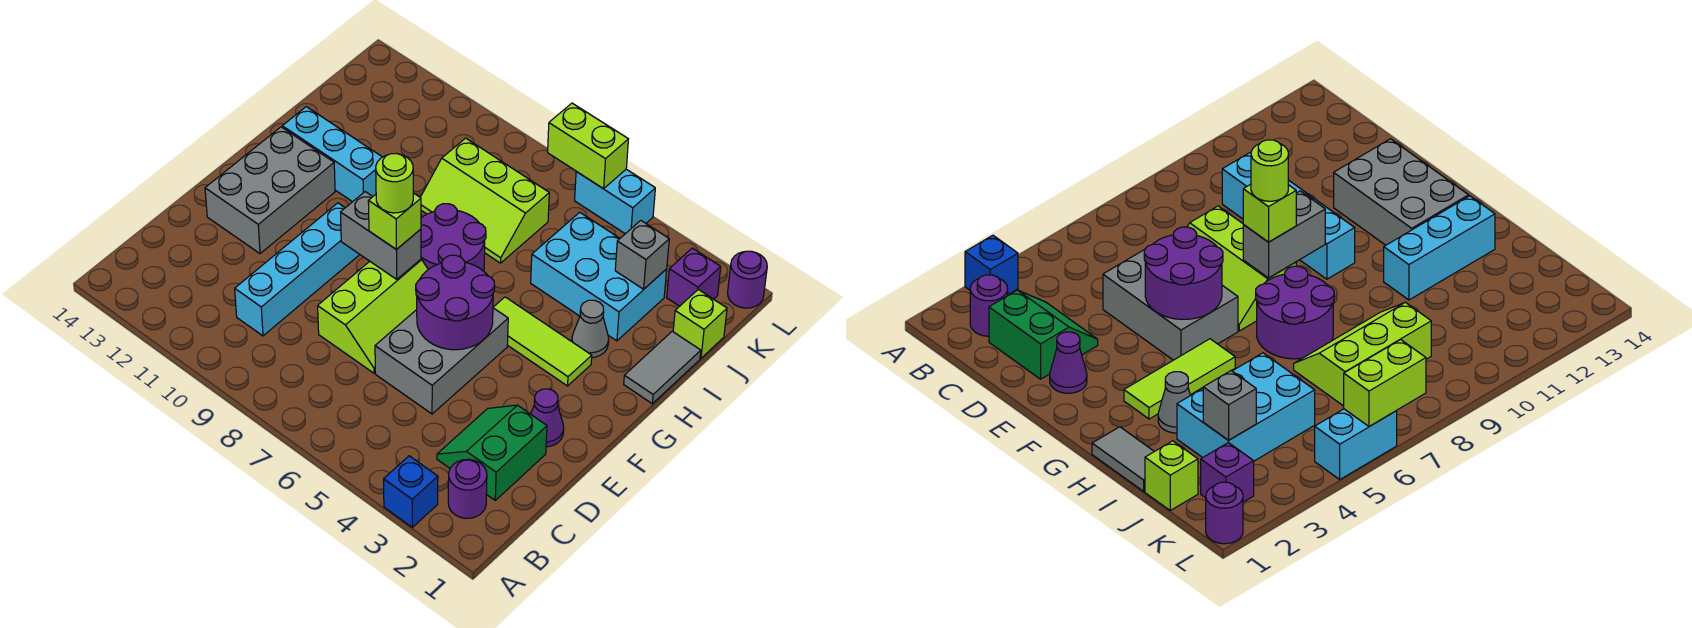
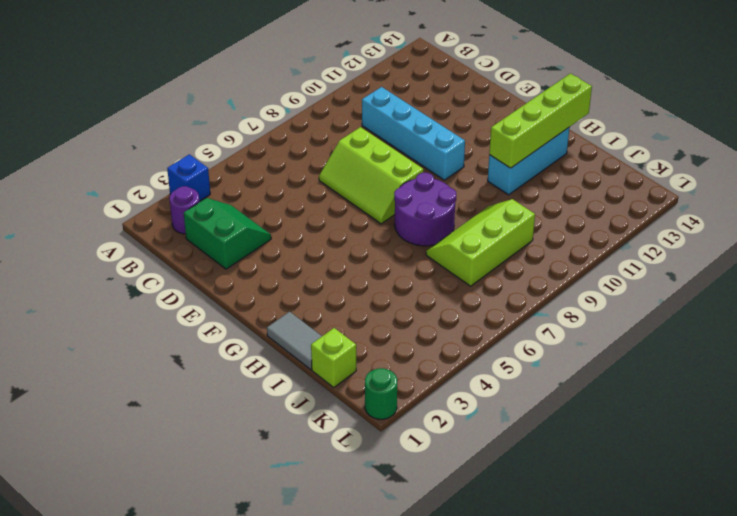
lime 1x4 brick [489,73,592,168] -> none
green 1x1 round brick [365,368,397,419] -> purple 1x1 round brick [728,251,767,308]
none -> grey 2x3 brick [375,308,508,414]
none -> purple 1x1 cone [531,389,564,447]
none -> grey 2x3 brick [205,127,335,254]

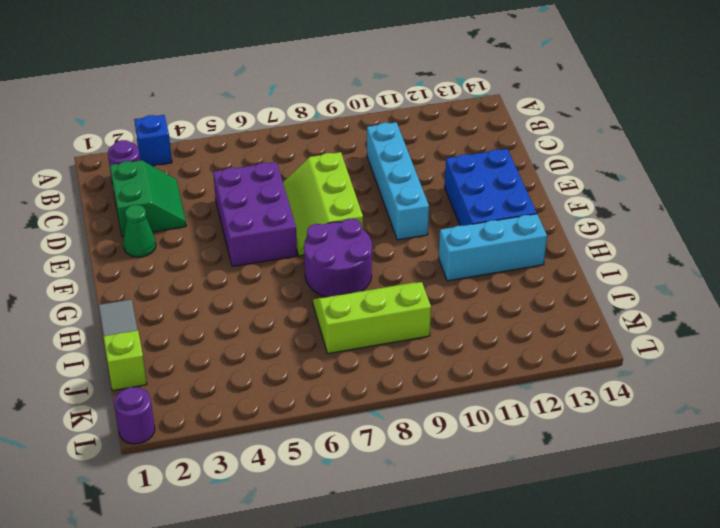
purple 2x3 brick [213,162,297,267] -> grey 2x3 brick [375,308,508,414]
green 1x1 cone [123,205,156,257] -> purple 1x1 cone [531,389,564,447]
blue 2x3 brick [445,149,537,226] -> grey 2x3 brick [205,127,335,254]
none -> lime 1x3 tile [493,297,592,386]
none -> grey 1x1 cone [572,300,609,357]
none -> cyan 2x3 brick [531,212,667,341]

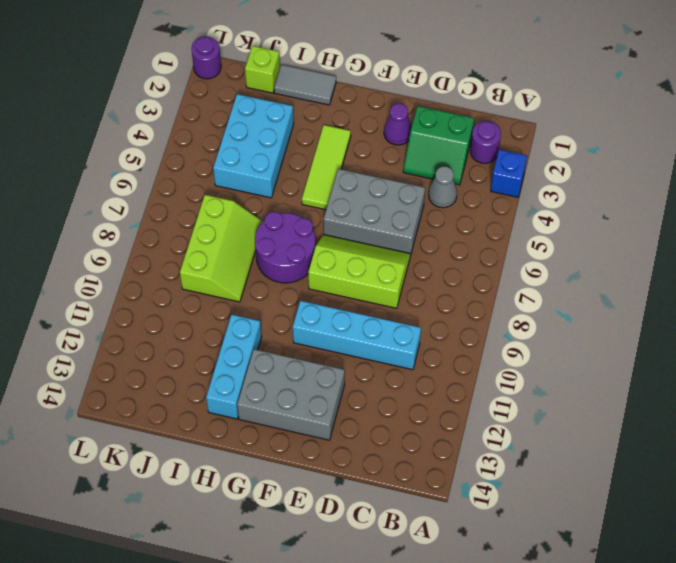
grey 1x1 cone [429,167,457,208] -> grey 1x1 cone moved to [572,300,609,357]
none -> purple 1x1 brick [667,248,721,306]
none -> cyan 1x2 brick [575,169,655,234]
none -> purple 2x2 round brick [416,255,495,350]

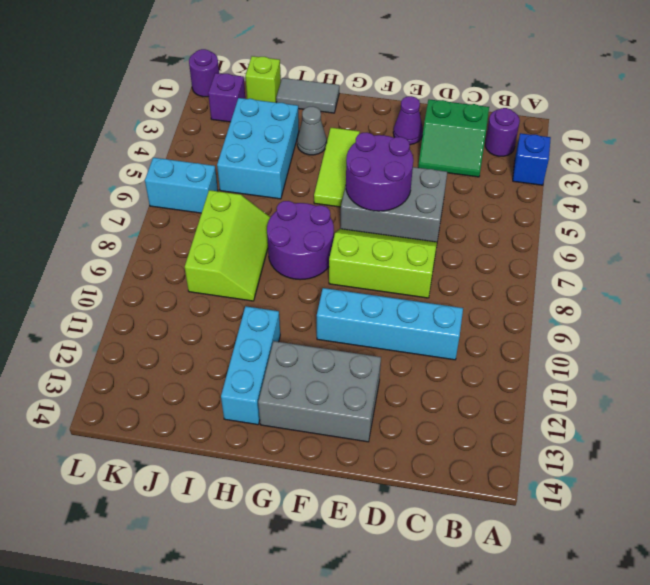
cyan 1x2 brick [145,158,218,213] -> cyan 1x2 brick turned to [575,169,655,234]
none -> grey 1x2 brick [341,192,421,279]
none -> grey 1x1 brick [615,220,669,289]
none -> lime 1x2 brick [548,103,628,189]

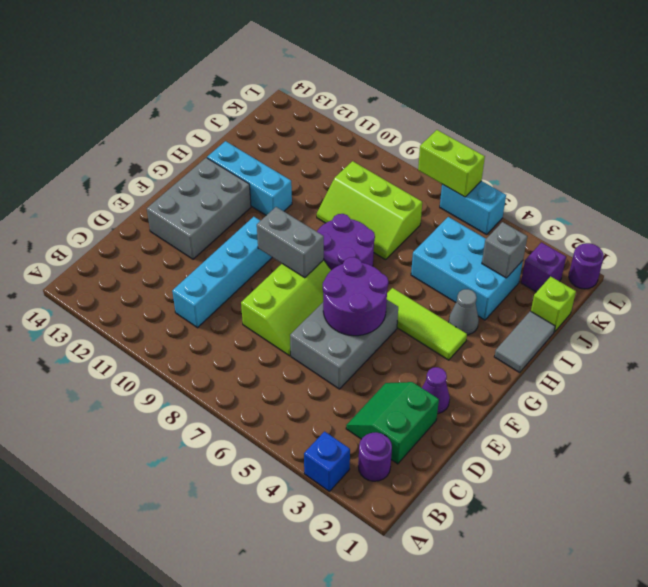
none -> lime 1x1 brick [368,193,421,250]
none -> lime 1x1 round brick [376,153,413,213]

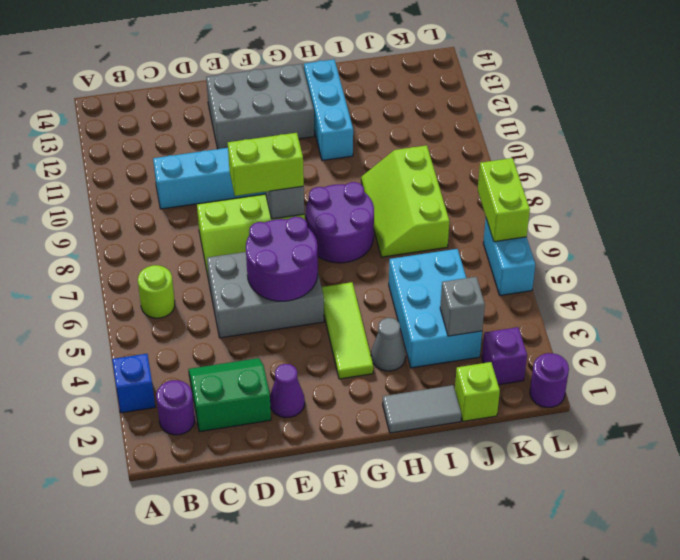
lime 1x1 round brick [138,265,175,318] -> lime 1x1 round brick moved to [376,153,413,213]
lime 1x2 brick [228,133,304,196] -> lime 1x1 brick [368,193,421,250]

